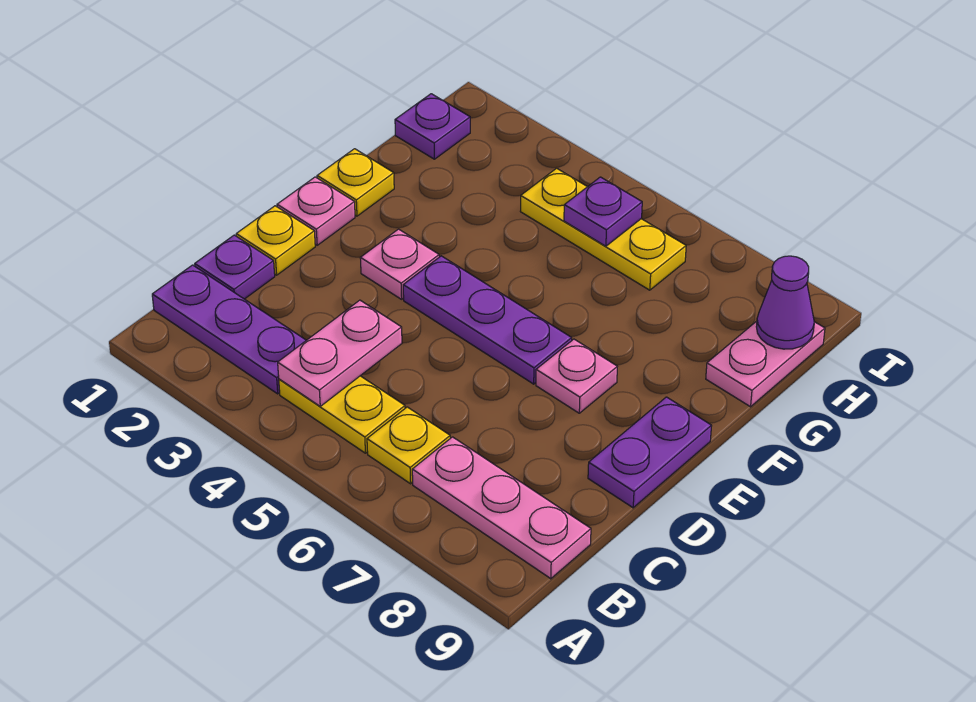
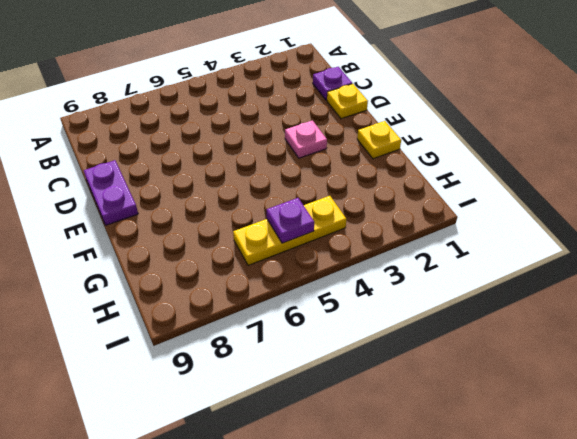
none -> purple 1x3 plate [152,265,306,394]
none -> yellow 1x2 plate [279,376,405,453]
none -> yellow 1x1 plate [367,407,450,484]

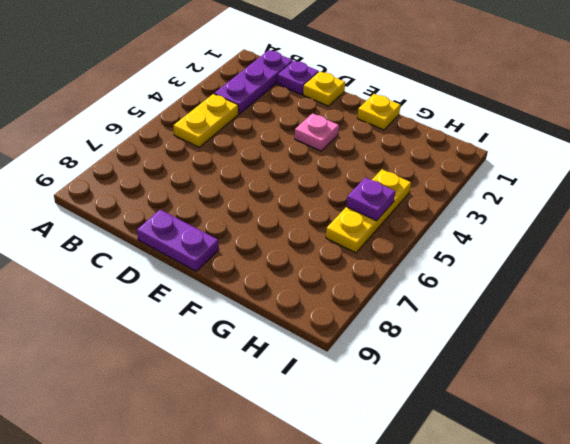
none -> yellow 1x1 plate [367,407,450,484]
none -> pink 1x3 plate [412,437,591,579]
none -> pink 1x1 plate [277,177,355,245]

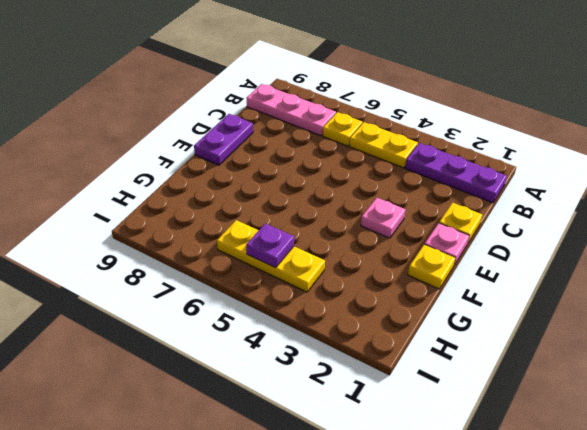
none -> purple 1x1 plate [195,235,275,299]
none -> purple 1x3 plate [403,256,572,384]
none -> pink 1x1 plate [536,339,617,413]

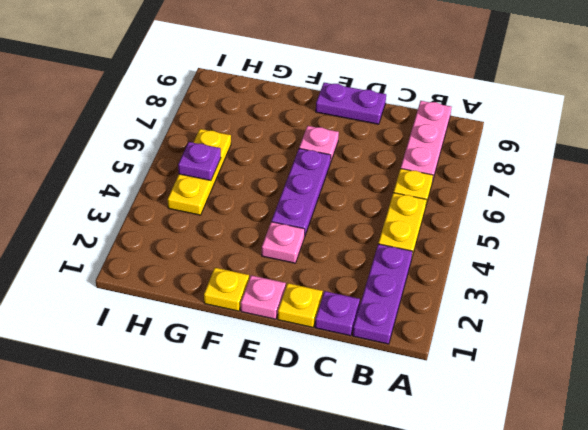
none -> pink 1x2 plate [706,321,825,407]
none -> purple 1x1 plate [395,94,470,159]
none -> pink 1x2 plate [278,300,402,406]

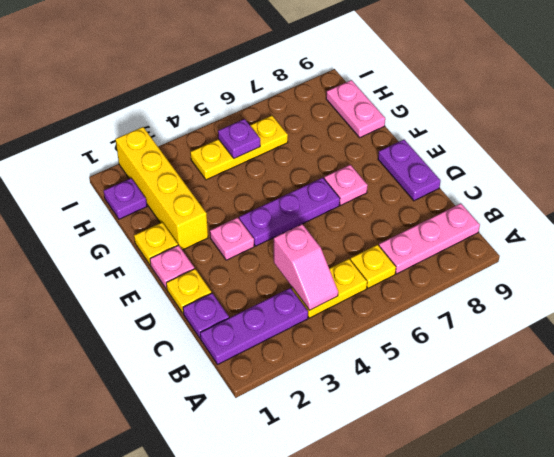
pink 1x2 slope [274,224,338,310] -> pink 1x2 plate [278,300,402,406]
yellow 1x4 brick [116,127,208,250] -> none
none -> purple 1x1 cone [756,256,814,349]

